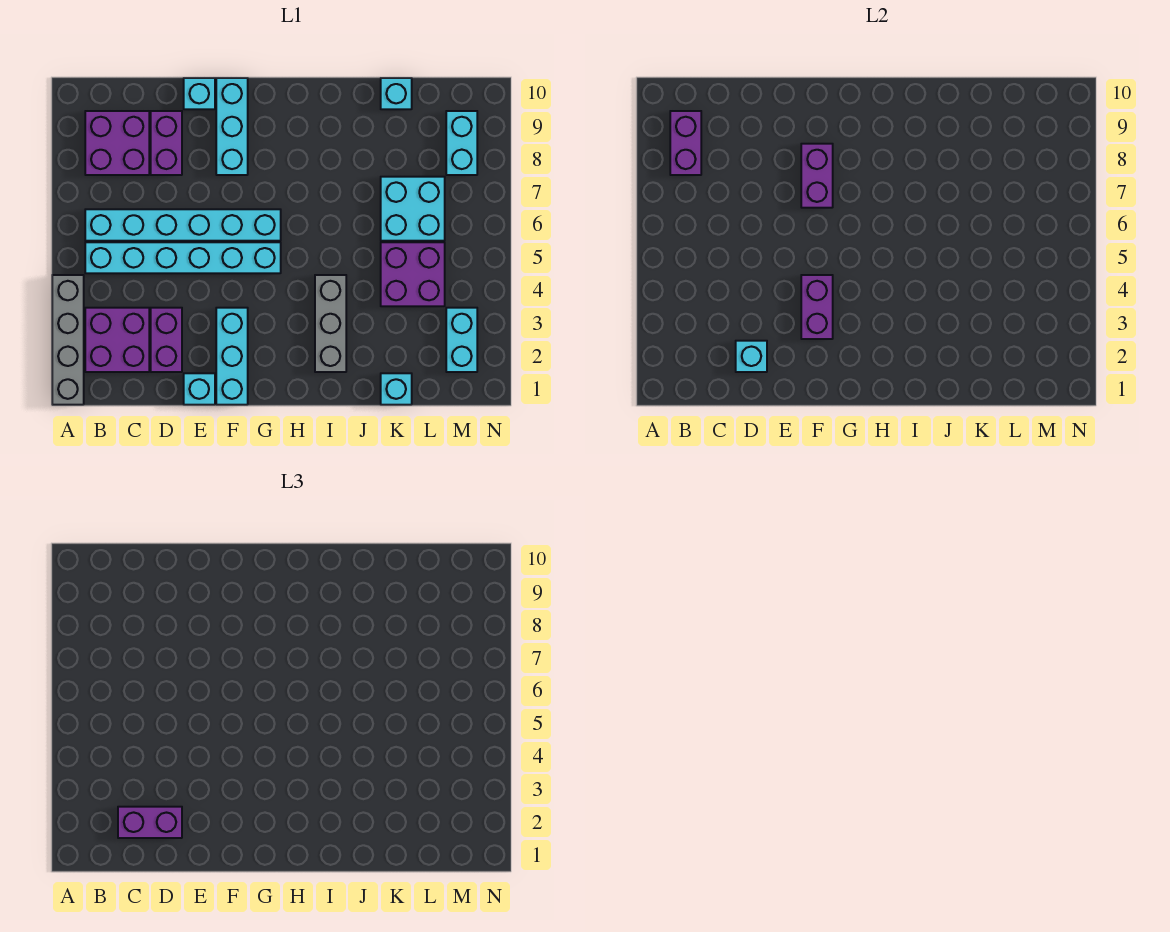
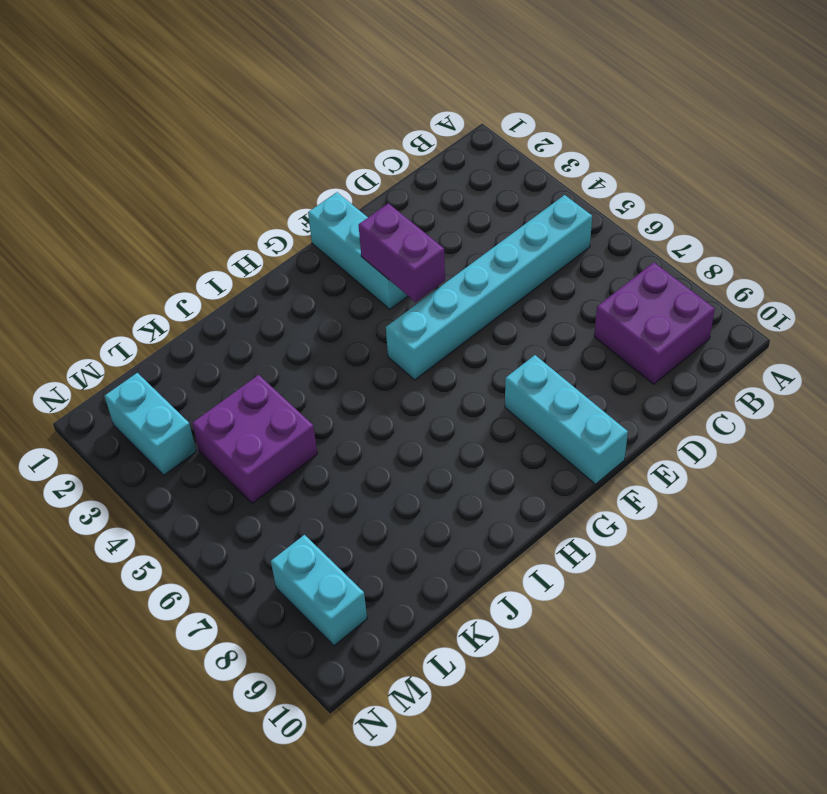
none -> grey 1x4 brick [52,275,84,405]
none -> purple 2x2 brick [85,308,149,372]
none -> cyan 1x6 brick [85,209,281,241]

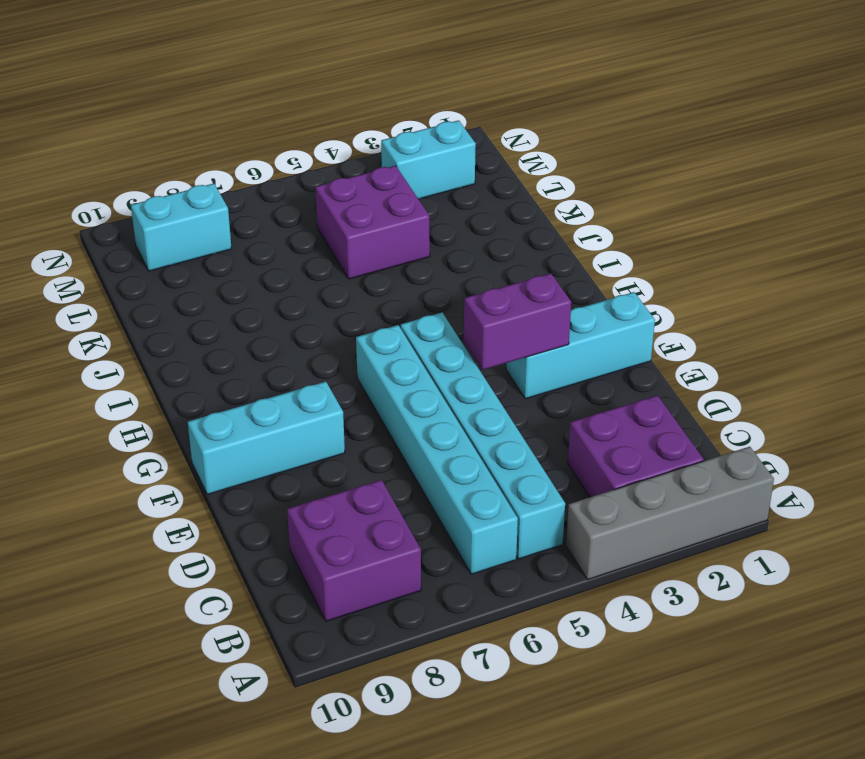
none -> purple 1x2 brick [151,308,182,372]
none -> purple 1x2 brick [151,111,182,175]
none -> cyan 1x1 brick [184,373,215,405]

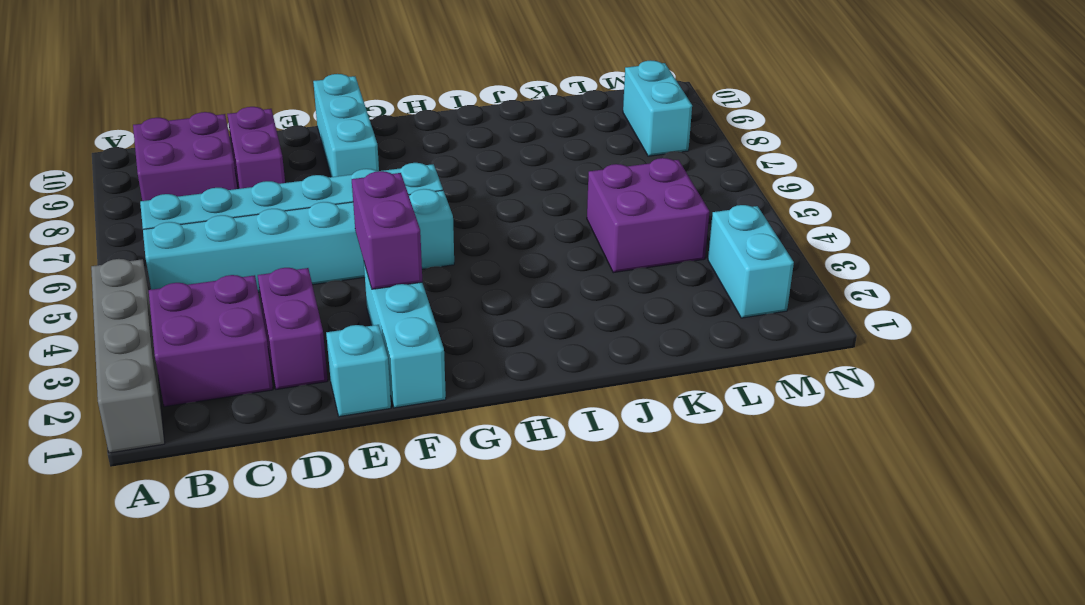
none -> cyan 1x1 brick [184,78,215,109]
none -> grey 1x3 brick [315,275,346,372]
none -> cyan 1x1 brick [381,373,412,405]

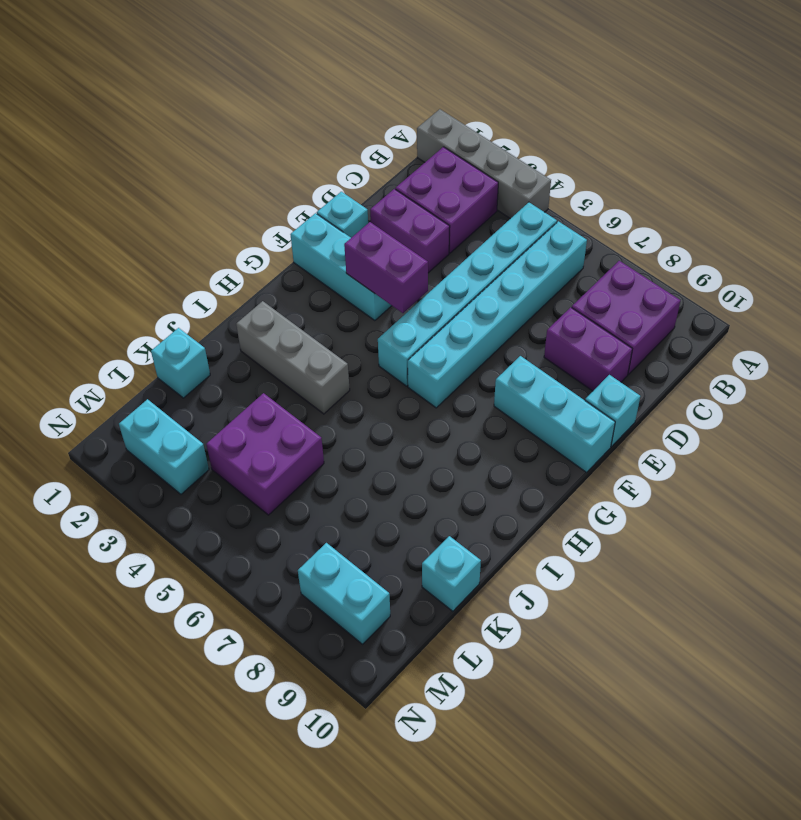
none -> cyan 2x2 brick [381,177,445,241]
none -> purple 1x2 brick [670,111,701,175]
none -> cyan 1x1 brick [736,341,767,372]

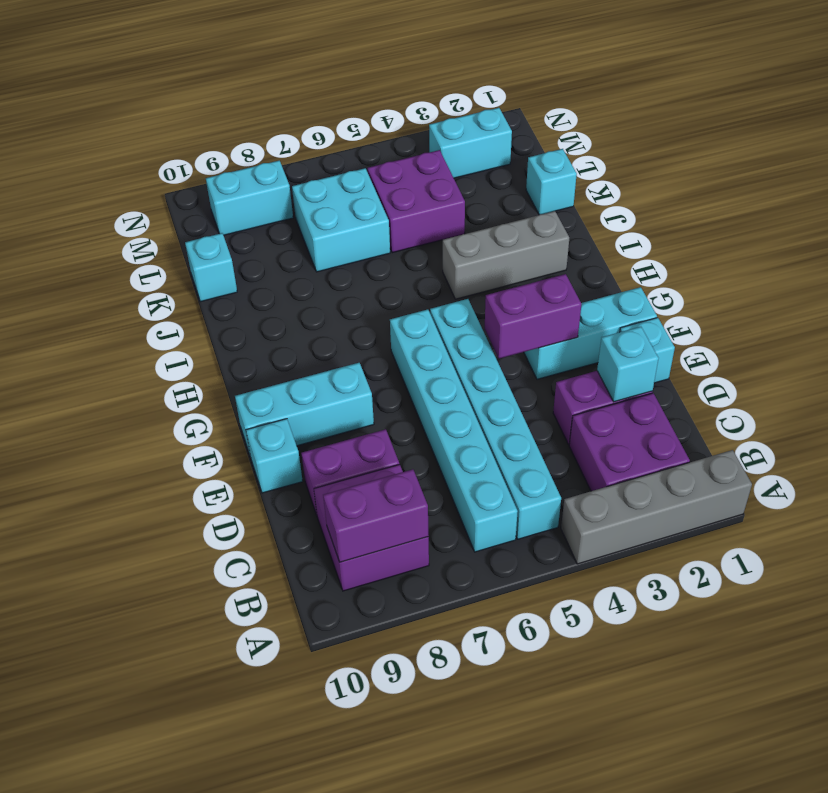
none -> purple 1x2 brick [801,144,833,208]
none -> purple 1x2 brick [118,807,182,838]

